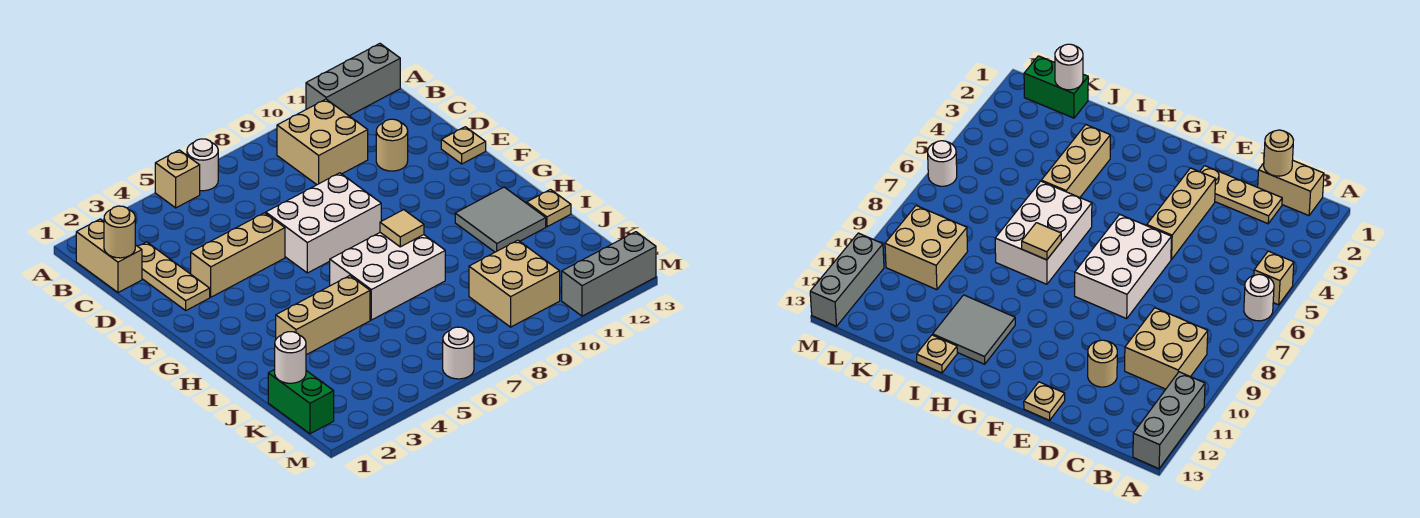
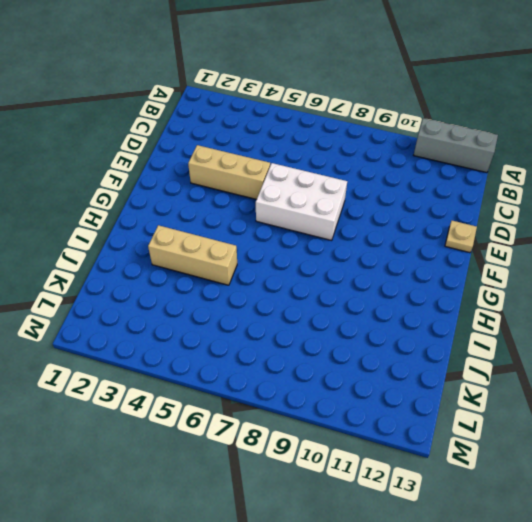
none -> tan 1x1 brick [155,150,200,208]
none -> white 1x1 round brick [187,139,218,191]
none -> tan 1x2 brick [76,219,142,293]

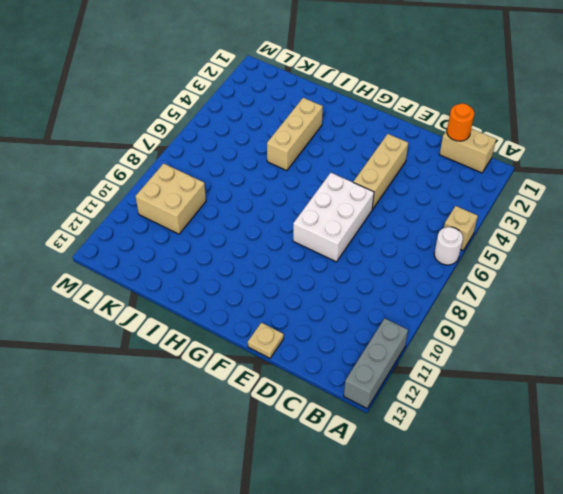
orange 1x1 round brick [447,103,474,141] -> tan 1x1 round brick [104,206,135,258]
none -> tan 2x2 brick [277,99,368,185]
none -> tan 1x3 plate [138,242,210,310]
none -> tan 1x1 round brick [376,119,408,171]

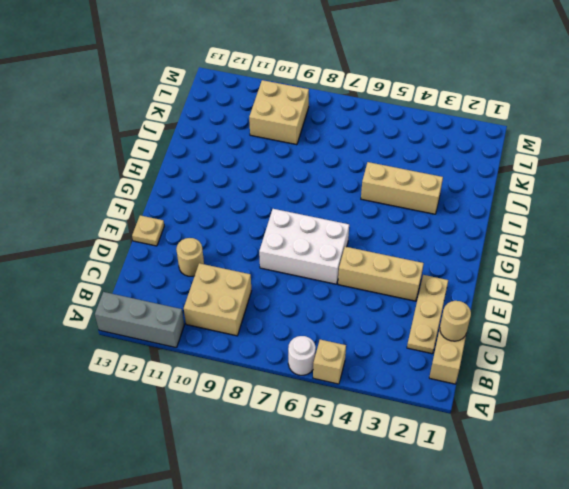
none -> white 2x3 brick [330,233,445,320]
none -> grey 2x2 tile [455,187,546,252]
none -> tan 1x1 plate [527,190,571,227]

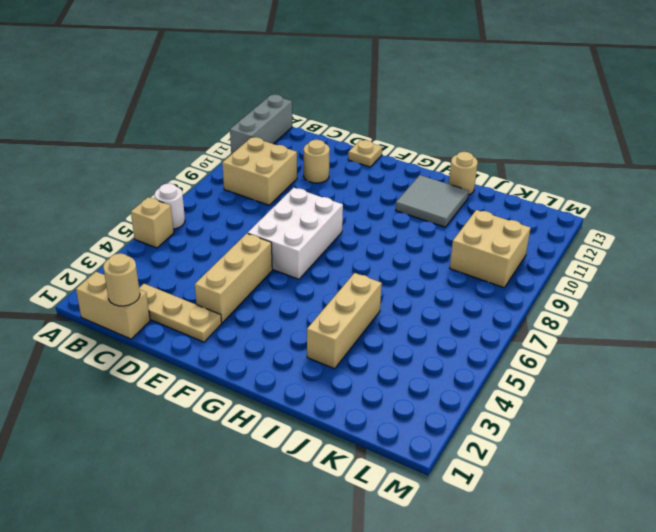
tan 1x1 round brick [449,152,478,195] -> tan 1x1 plate [527,190,571,227]
none -> white 2x3 brick [330,233,445,320]
none -> green 1x2 brick [268,369,334,434]
none -> white 1x1 round brick [443,327,474,379]

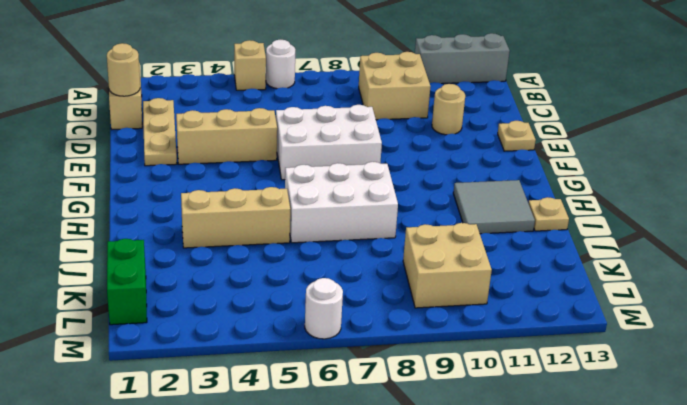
none -> grey 1x3 brick [562,232,656,316]
none -> tan 1x1 tile [380,210,424,247]
none -> white 1x1 round brick [275,332,306,383]

